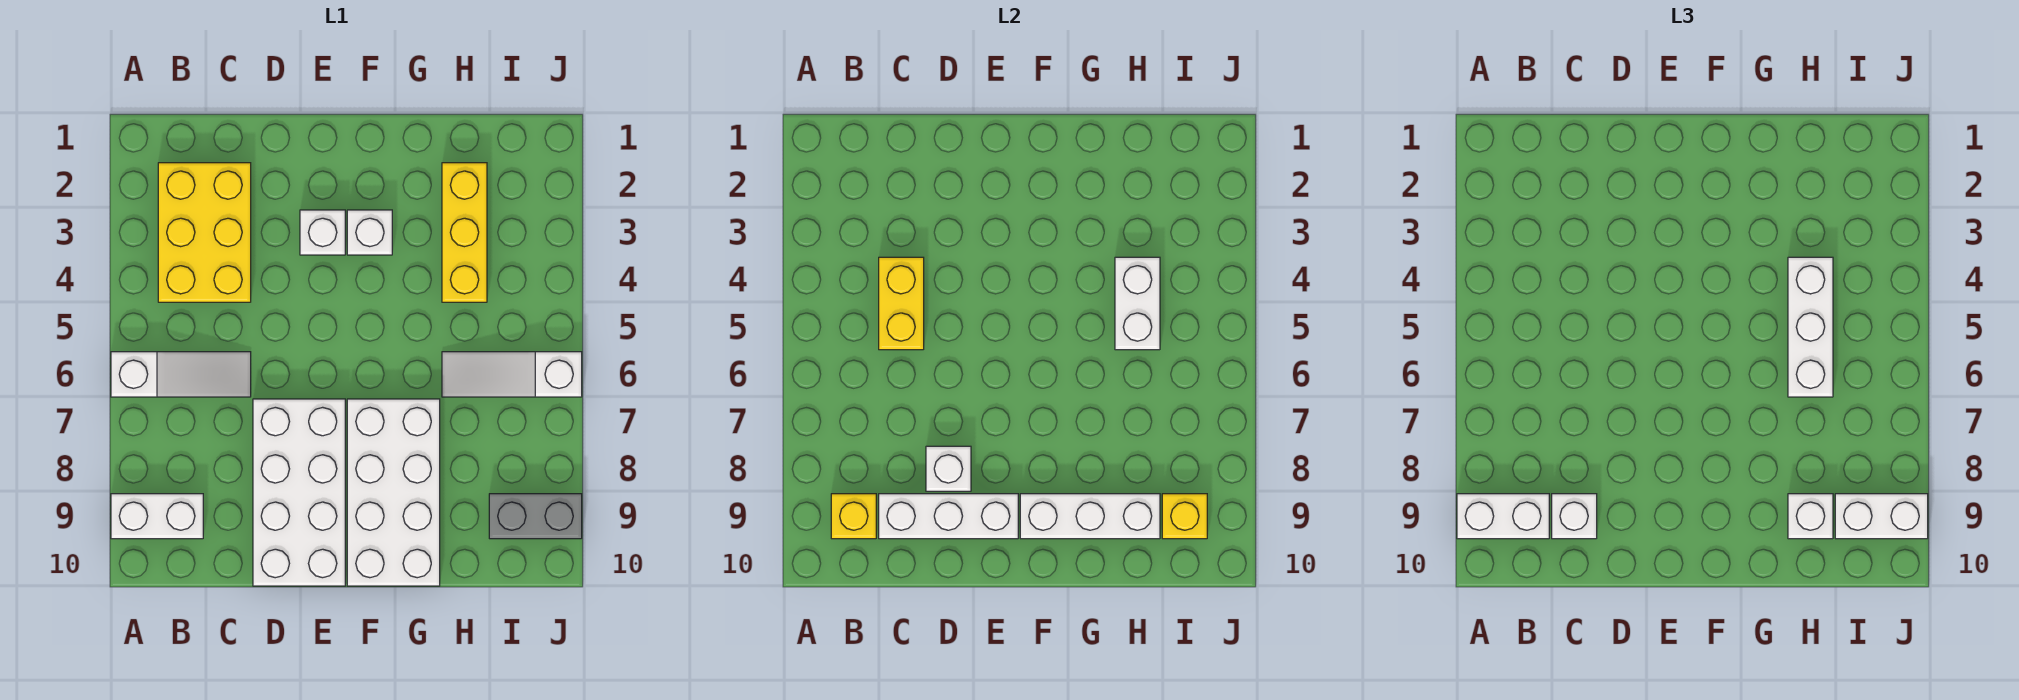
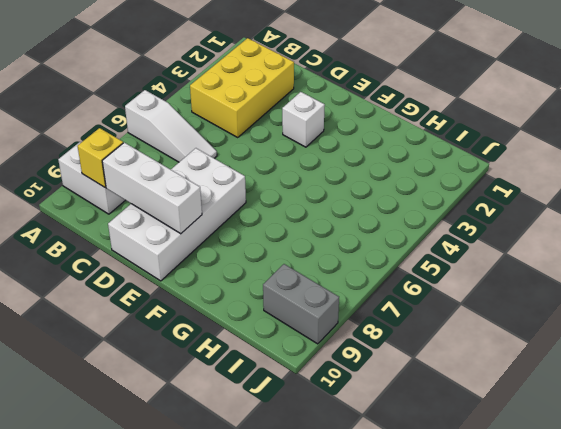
none -> white 1x1 brick [347,210,392,255]
none -> white 2x4 brick [347,399,440,586]
none -> yellow 1x3 brick [442,163,487,302]

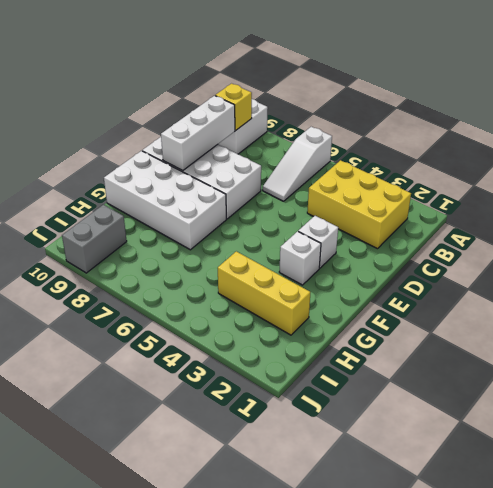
none -> white 1x3 slope [442,352,582,397]
none -> yellow 1x2 brick [879,257,924,350]
none -> white 1x1 brick [926,446,971,491]

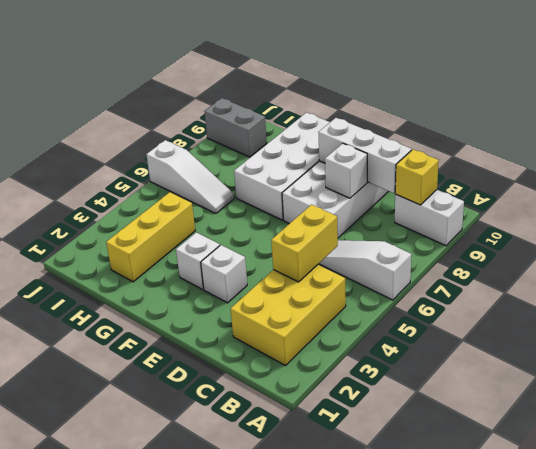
none -> white 1x3 brick [1020,494,1160,539]
none -> white 1x2 brick [1115,257,1160,350]
none -> yellow 1x1 brick [1162,494,1207,539]

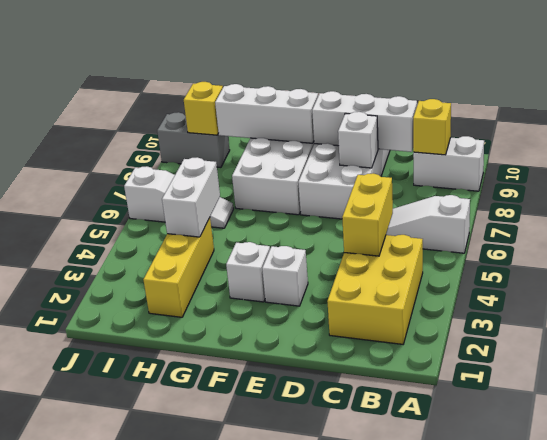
none -> white 1x2 brick [1457,494,1549,539]
none -> white 1x1 brick [1552,494,1597,539]
none -> white 1x3 brick [1788,257,1833,397]

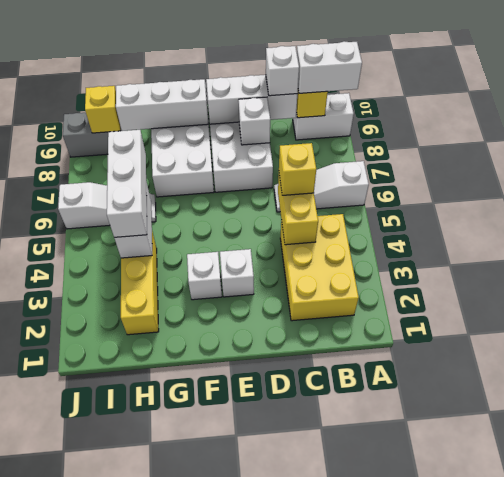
yellow 1x1 brick [279,143,316,195] -> none
none -> white 1x1 brick [1788,494,1833,539]
none -> white 1x2 brick [1835,494,1928,539]

